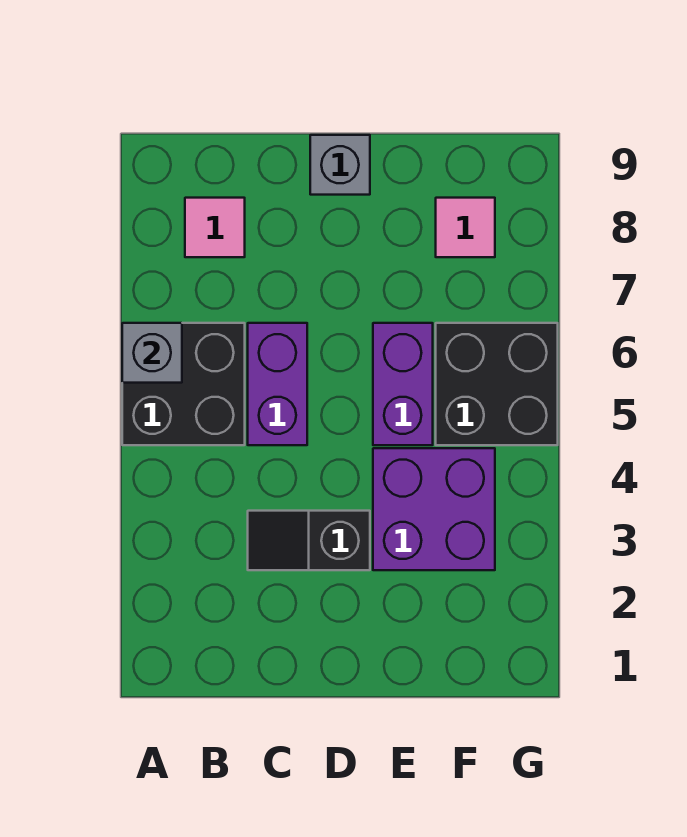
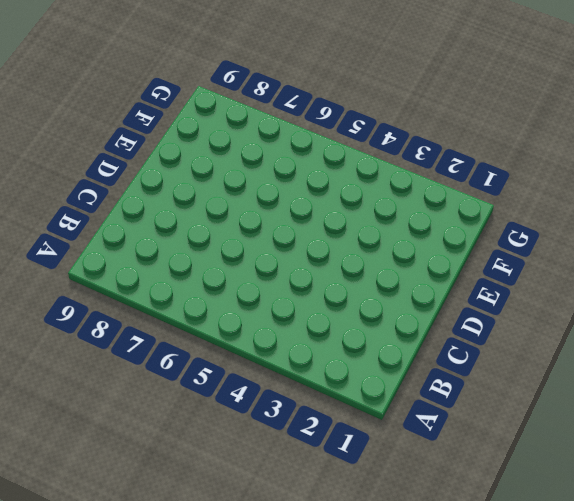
none -> black 2x2 brick [122,323,245,445]
none -> pink 1x1 tile [185,198,245,257]

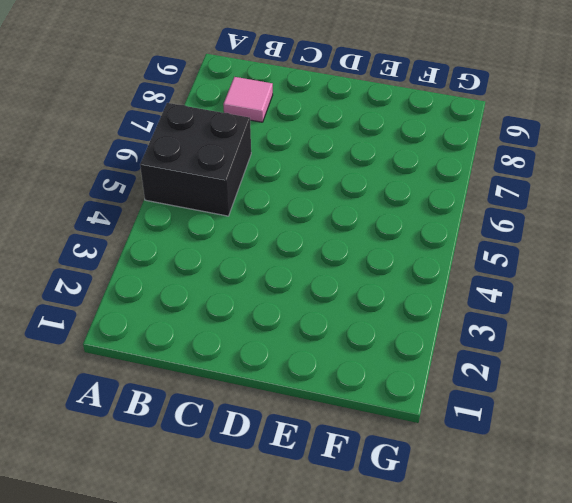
none -> black 1x2 slope [248,511,370,570]
none -> purple 1x2 brick [248,323,307,445]

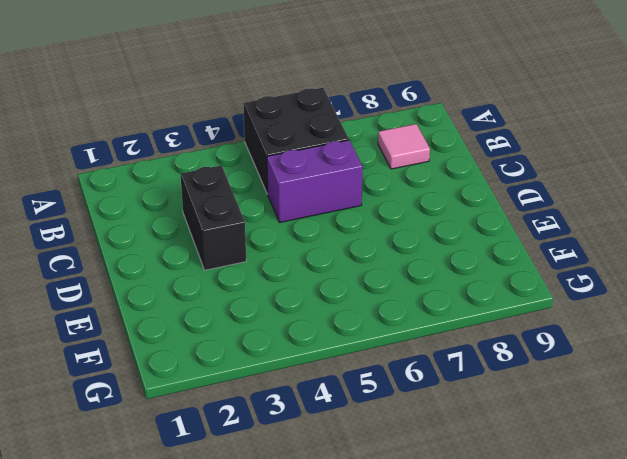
black 1x2 brick [180,165,246,270] -> black 1x2 slope [248,511,370,570]
none -> grey 1x1 brick [310,135,370,195]
none -> purple 2x2 brick [373,448,495,570]

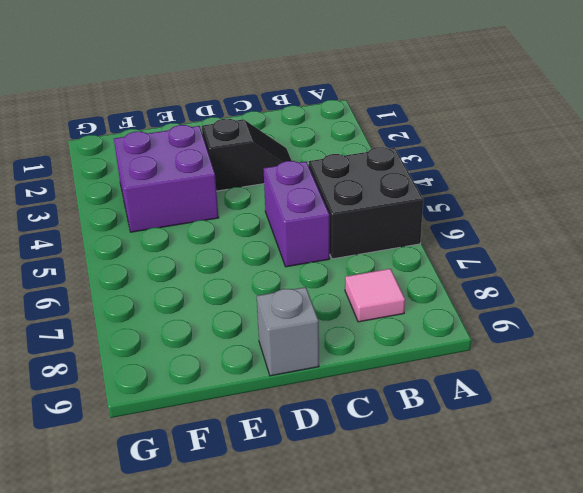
none -> purple 1x2 brick [373,323,433,445]
none -> black 2x2 brick [436,323,558,445]

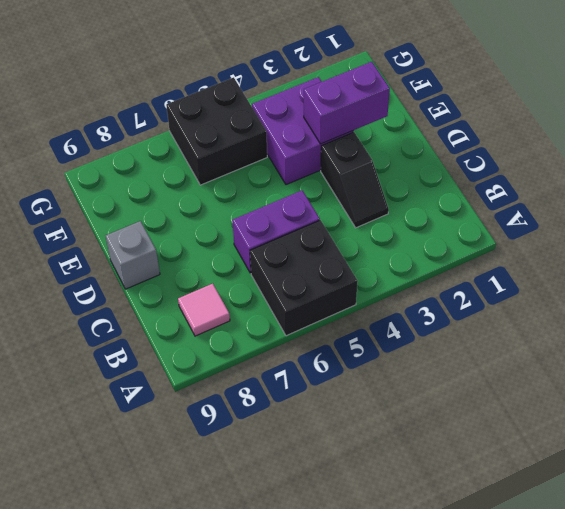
purple 1x2 brick [304,62,390,144] -> purple 1x2 brick moved to [373,323,433,445]
none -> pink 1x1 tile [436,198,495,257]
none -> grey 1x1 brick [122,323,182,383]

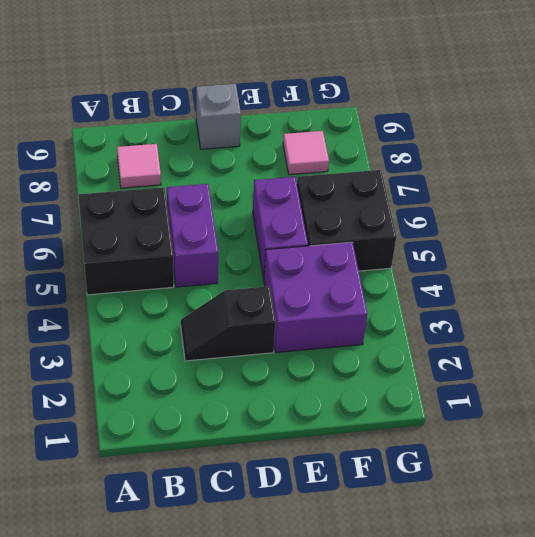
none -> grey 1x1 brick [122,323,182,383]

